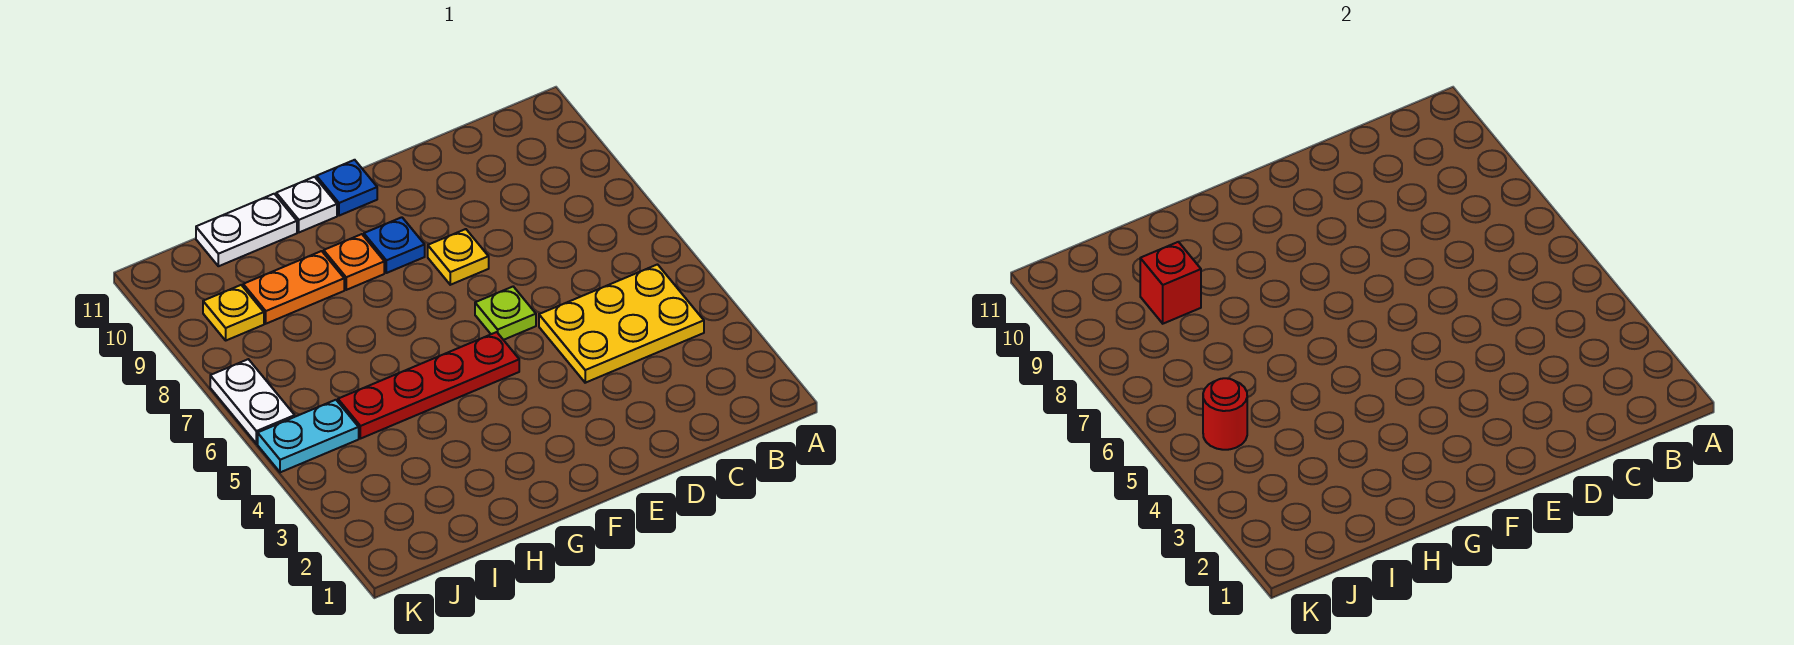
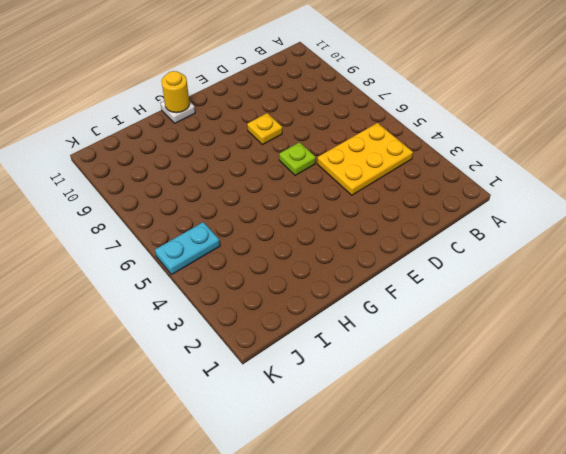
yellow 1x1 round brick [162,71,190,113] -> none
none -> red 1x4 plate [338,332,519,439]
none -> blue 1x1 plate [364,217,425,273]
none -> blue 1x1 plate [316,160,377,216]

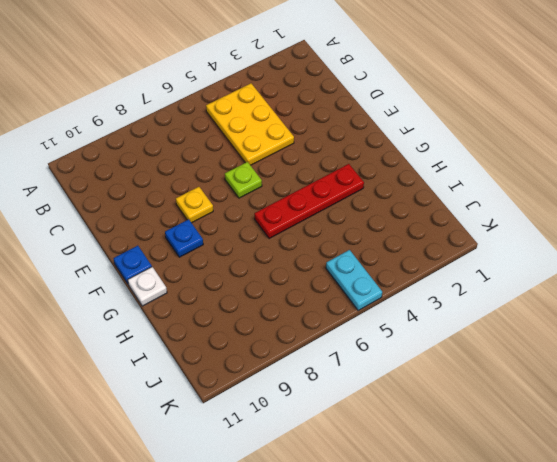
red 1x4 plate [254,164,364,239] -> red 1x4 plate turned to [338,332,519,439]
none -> orange 1x1 plate [324,234,384,290]
none -> orange 1x2 plate [243,251,344,324]
none -> white 1x2 plate [196,194,297,266]

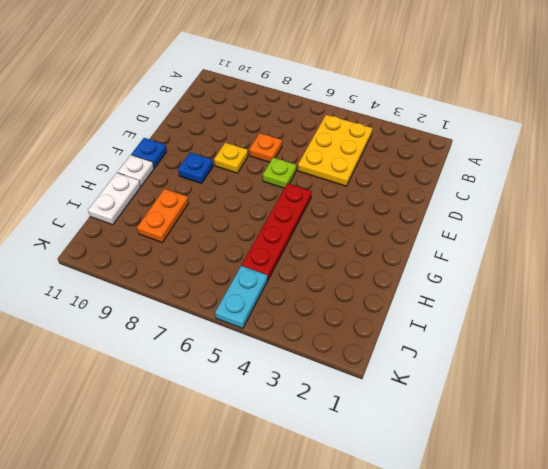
orange 1x1 plate [249,133,282,162] -> orange 1x1 plate moved to [324,234,384,290]
none -> yellow 1x1 plate [203,285,264,340]
none -> white 1x2 plate [210,359,295,444]
none -> red 1x1 brick [1140,242,1201,324]

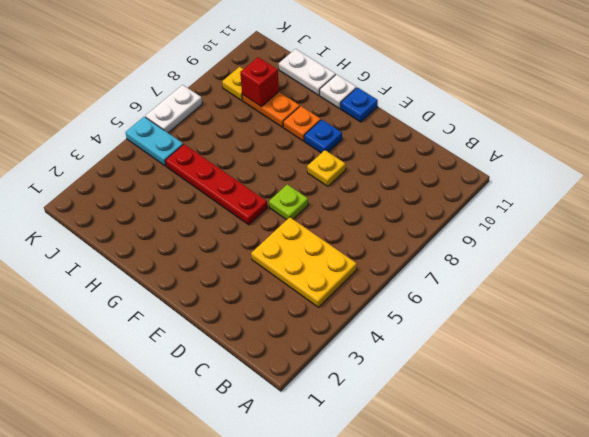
none -> red 1x1 round brick [1203,378,1247,450]

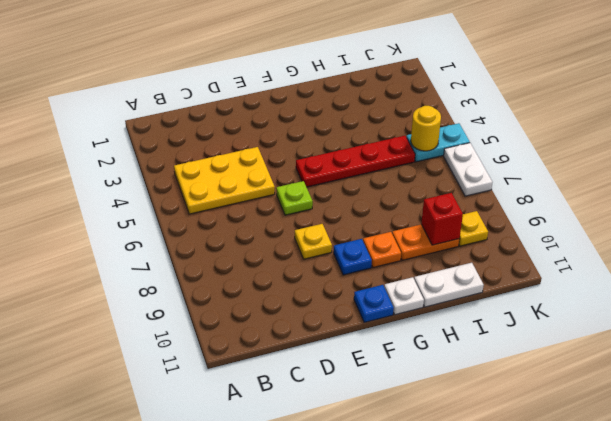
yellow 1x1 round brick [411,106,441,151] -> red 1x1 round brick [1203,378,1247,450]

